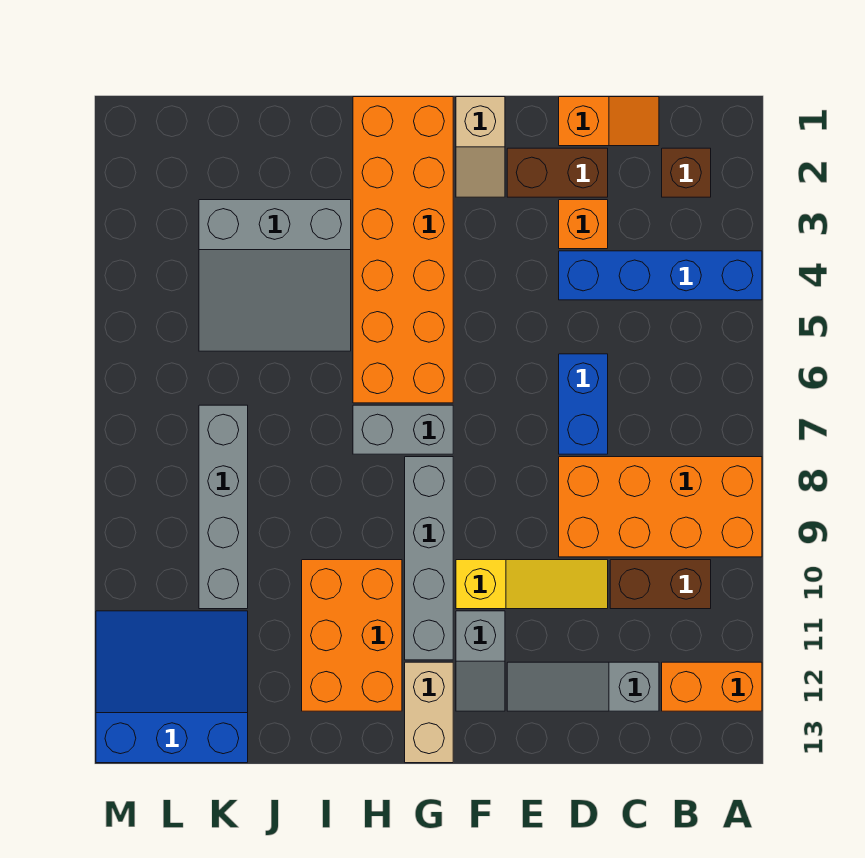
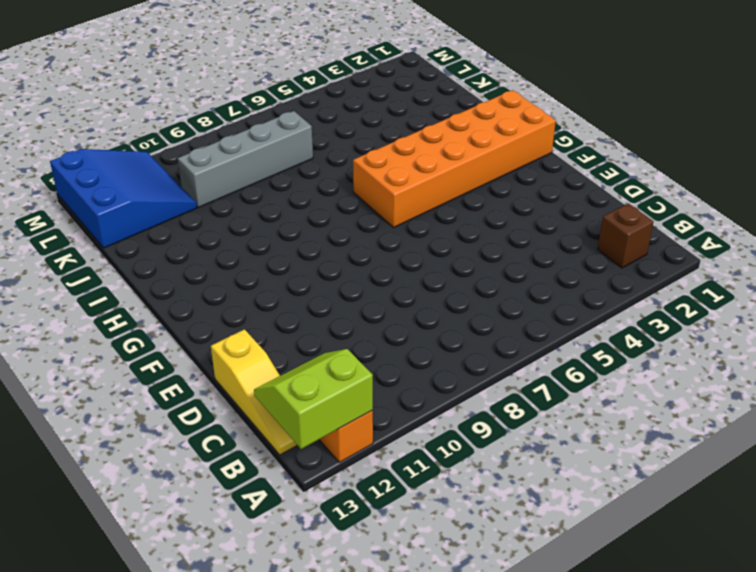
lime 2x2 slope [254,349,373,449] -> none
yellow 1x3 slope [211,329,297,455] -> yellow 1x3 slope moved to [456,560,608,609]
none -> blue 1x4 brick [559,251,762,300]
none -> orange 2x4 brick [559,457,762,557]
none -> brown 1x2 brick [610,560,711,609]

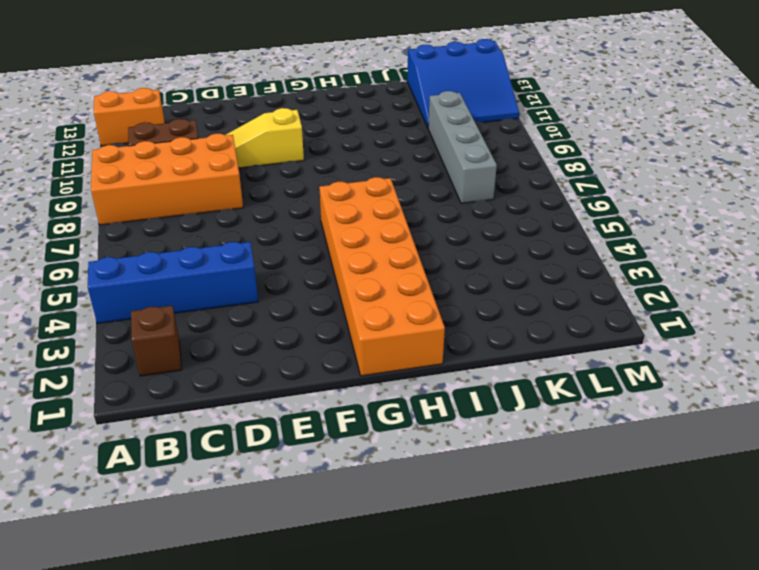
none -> orange 1x2 slope [559,97,659,146]
none -> grey 1x3 slope [507,662,659,711]
none -> brown 1x2 brick [507,148,608,197]

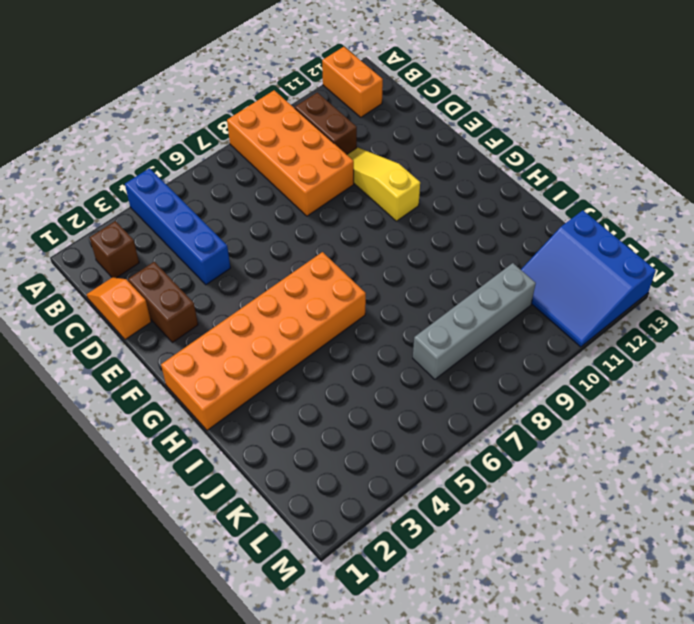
none -> grey 1x3 slope [507,662,659,711]
none -> orange 1x1 brick [559,200,608,249]
none -> blue 1x2 brick [559,354,608,454]

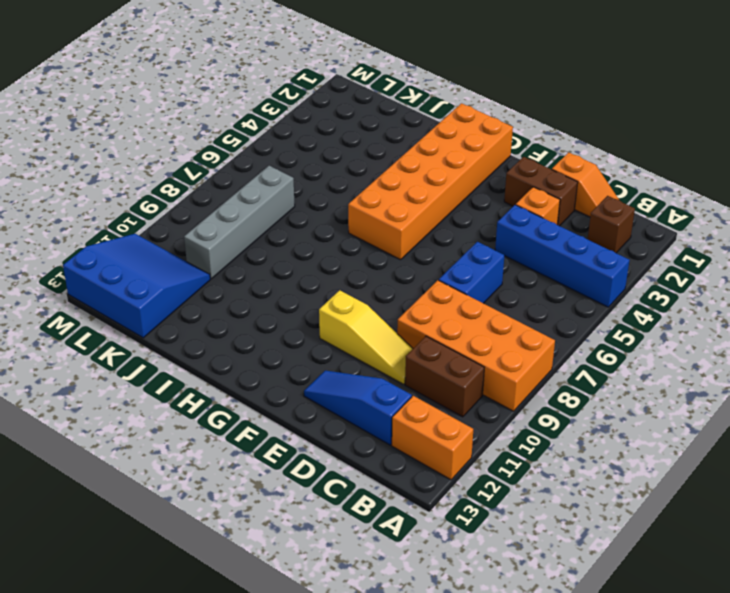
blue 1x3 slope [304,371,412,445] -> grey 1x3 slope [507,662,659,711]
none -> tan 1x2 slope [456,97,505,197]
none -> grey 1x2 slope [456,611,505,711]
none -> grey 1x2 brick [353,405,453,454]

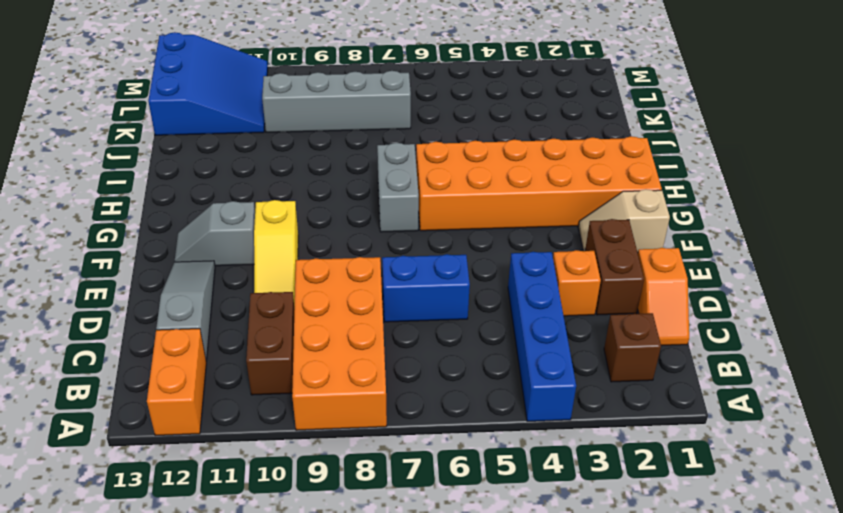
none -> grey 1x4 brick [405,457,453,660]
none -> tan 1x2 brick [405,662,453,763]
none -> orange 2x3 brick [302,560,402,711]

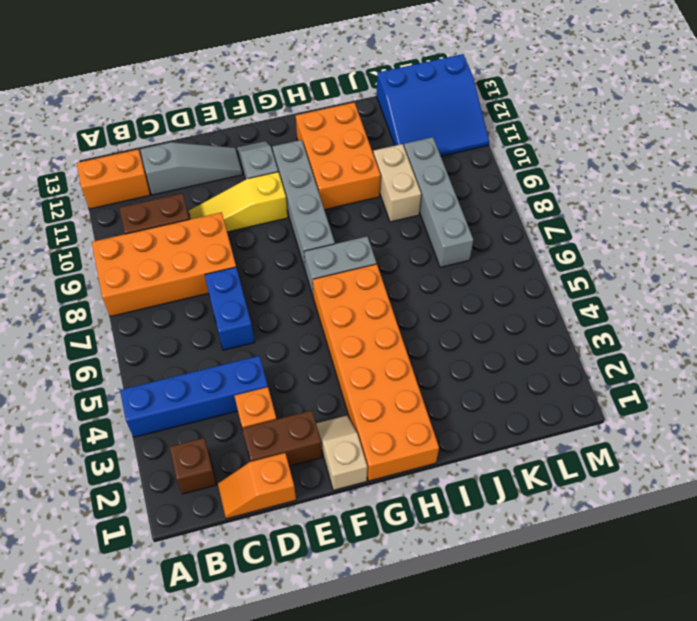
tan 1x2 brick [373,144,421,222] -> tan 1x2 brick moved to [405,662,453,763]
none -> grey 3x3 slope [199,200,351,351]

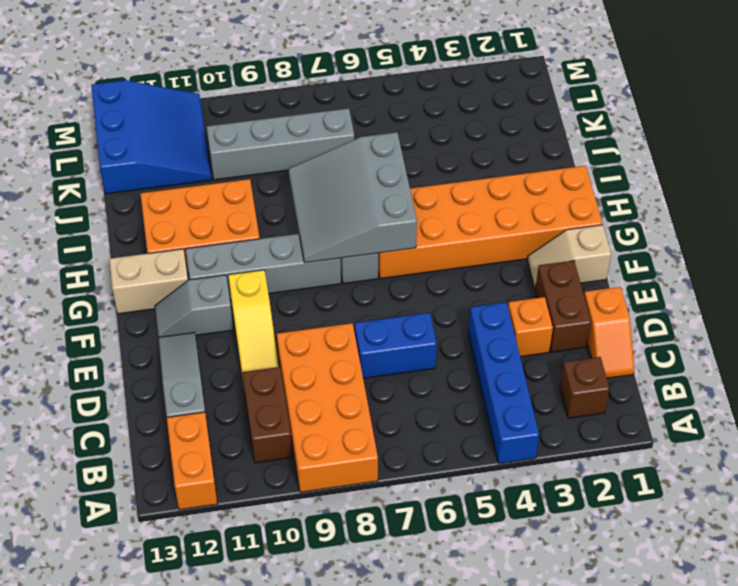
grey 3x3 slope [289,132,417,263] -> grey 3x3 slope moved to [199,200,351,351]

